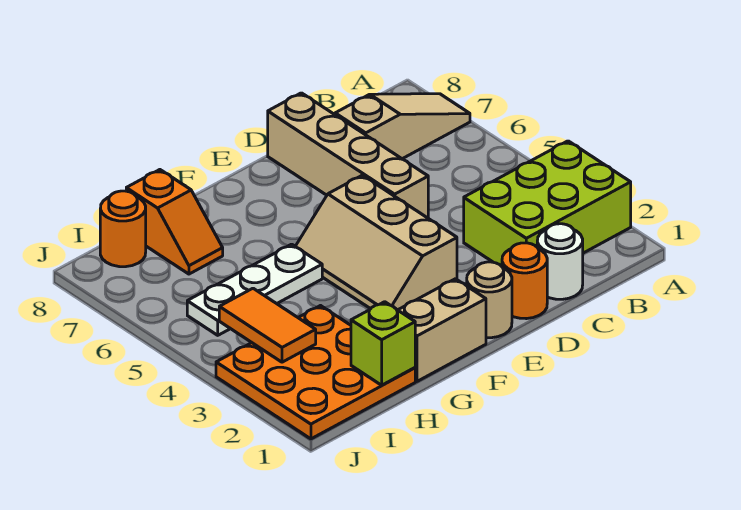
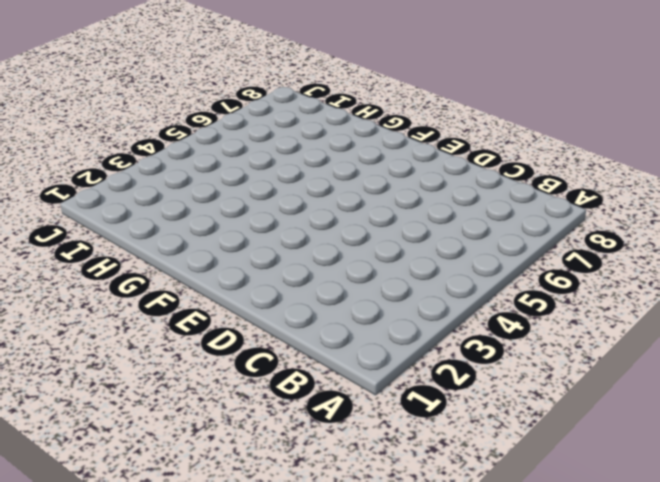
none -> lime 2x3 brick [464,141,631,266]
none -> tan 1x3 slope [335,94,470,159]
none -> white 1x1 round brick [537,224,583,299]

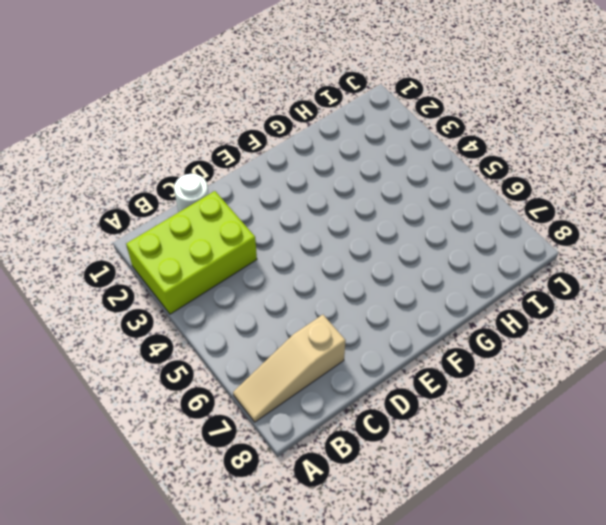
none -> orange 1x1 round brick [502,243,547,319]
none -> tan 1x4 brick [268,93,428,218]
none -> tan 1x1 round brick [467,262,512,338]

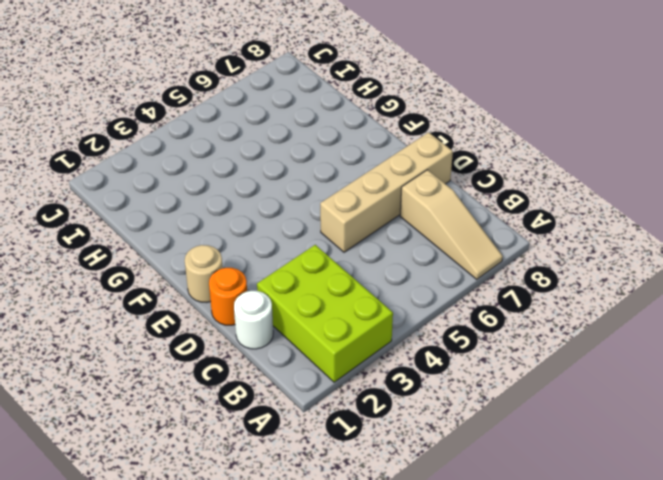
none -> tan 2x3 slope [295,175,457,310]
none -> tan 1x2 brick [398,279,486,381]
none -> white 1x3 plate [187,244,322,335]

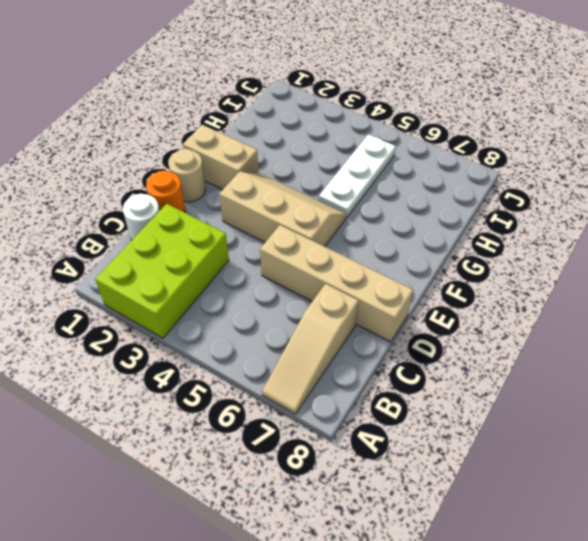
tan 1x2 brick [183,125,259,189] -> tan 1x2 brick turned to [398,279,486,381]
none -> orange 3x3 plate [216,306,415,439]
none -> orange 1x2 slope [126,170,223,274]
none -> orange 1x1 round brick [100,191,146,267]

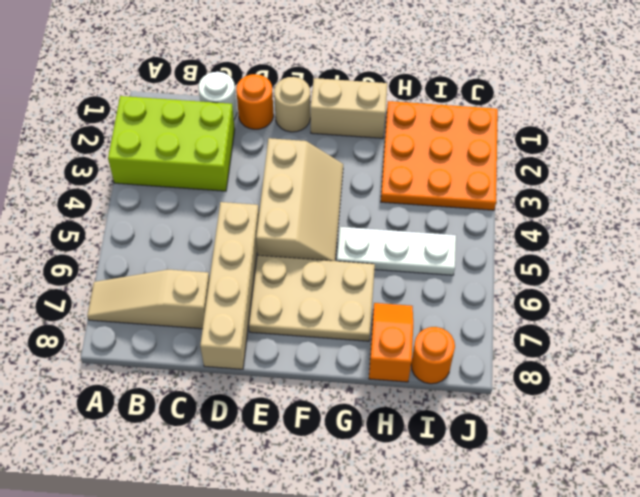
tan 2x3 plate [249,255,375,341] -> none
none -> lime 1x1 brick [351,302,415,385]
none -> orange 1x2 tile [219,288,316,362]

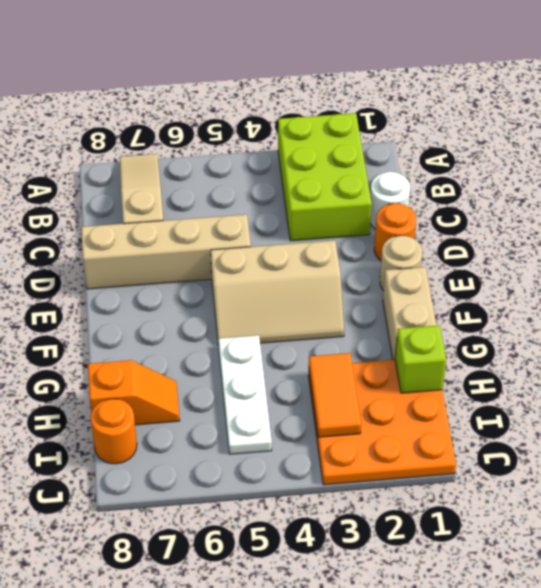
orange 1x2 tile [309,353,361,437] -> orange 1x2 tile turned to [219,288,316,362]

